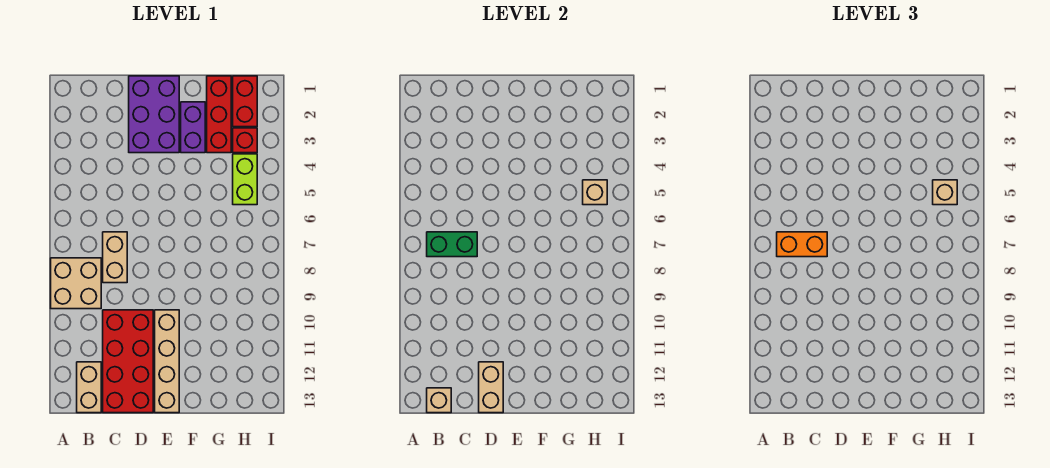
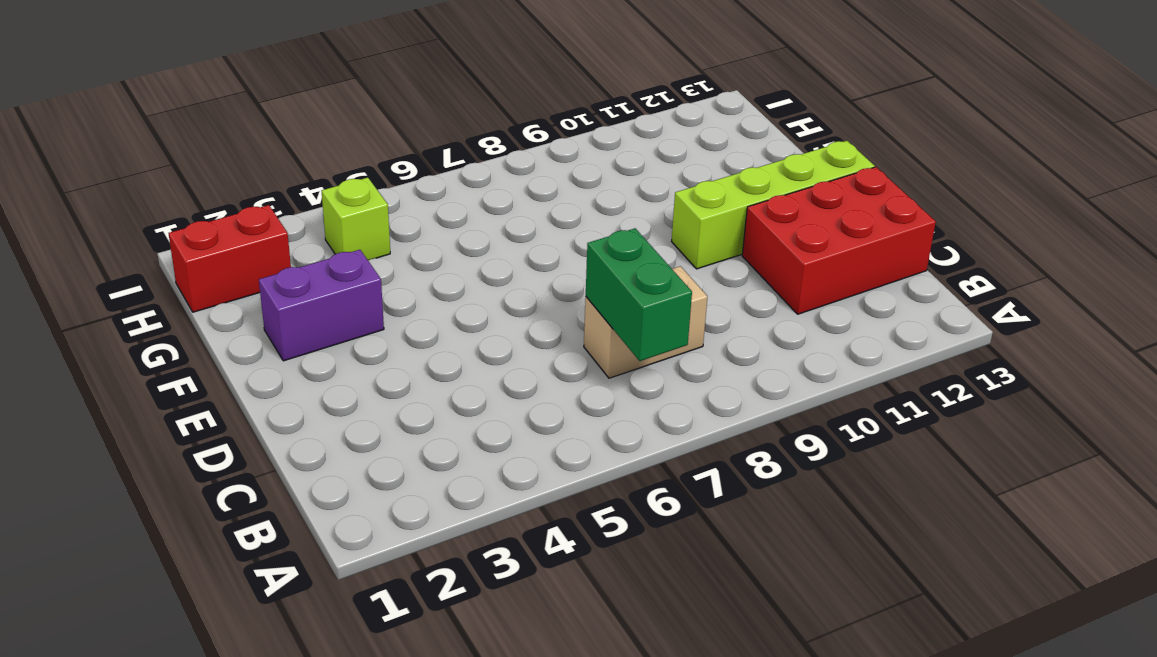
red 2x3 brick [742,167,936,314] -> red 2x4 brick [103,310,153,413]
lime 1x4 brick [672,141,875,269] -> tan 1x4 brick [155,310,179,413]
lime 1x1 brick [322,178,390,260] -> lime 1x2 brick [233,154,257,205]
none -> tan 2x2 brick [51,258,101,309]
none -> tan 1x2 brick [77,362,101,413]
none -> purple 2x3 brick [129,76,179,153]

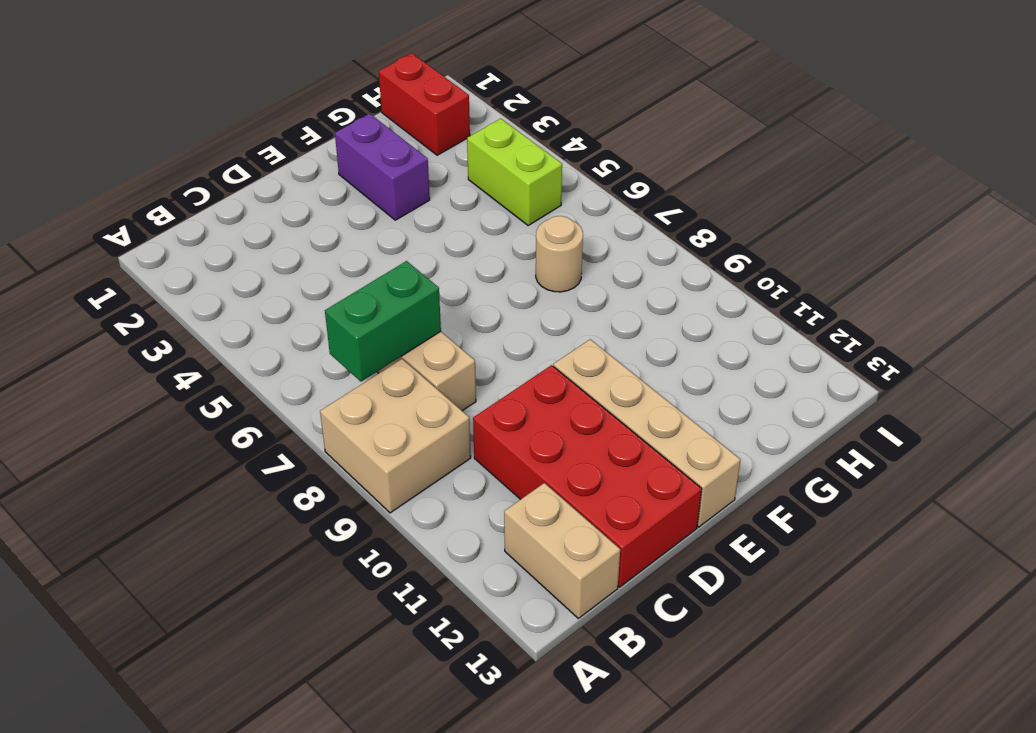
tan 1x1 round brick [536,216,583,292] -> none
none -> purple 2x3 brick [129,76,179,153]
none -> red 1x3 brick [207,76,231,153]
none -> red 1x1 brick [233,128,257,153]

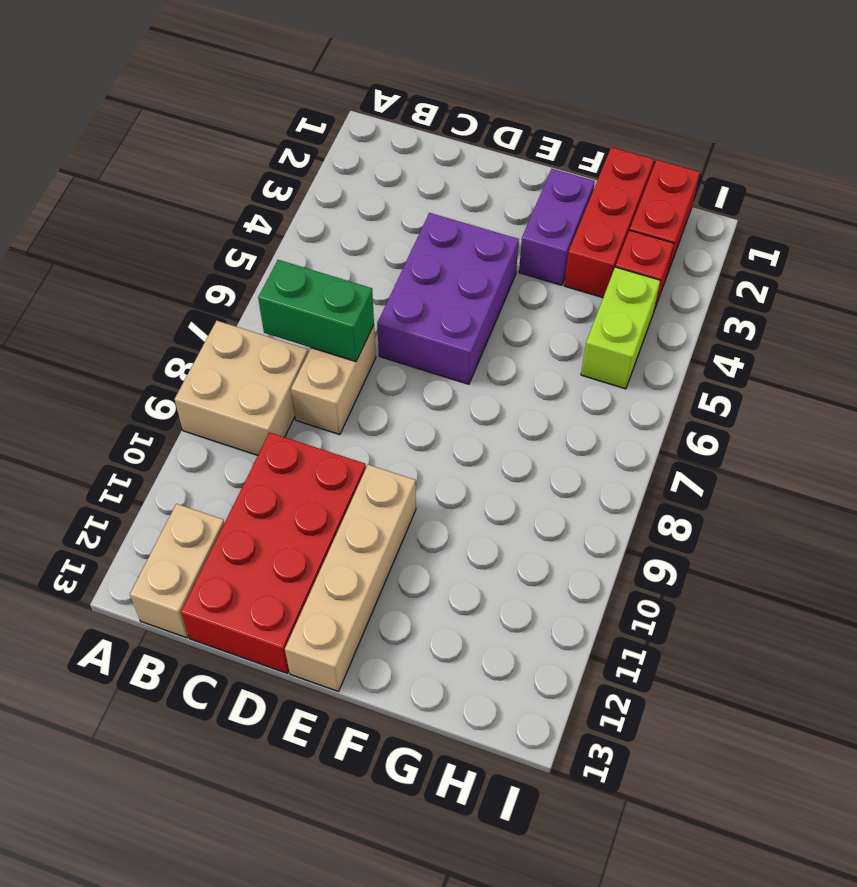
purple 2x3 brick [377,213,519,384] -> purple 2x3 brick moved to [129,76,179,153]
none -> tan 1x1 brick [427,388,451,413]
none -> tan 1x2 brick [479,362,503,413]
none -> tan 1x1 brick [583,180,607,205]

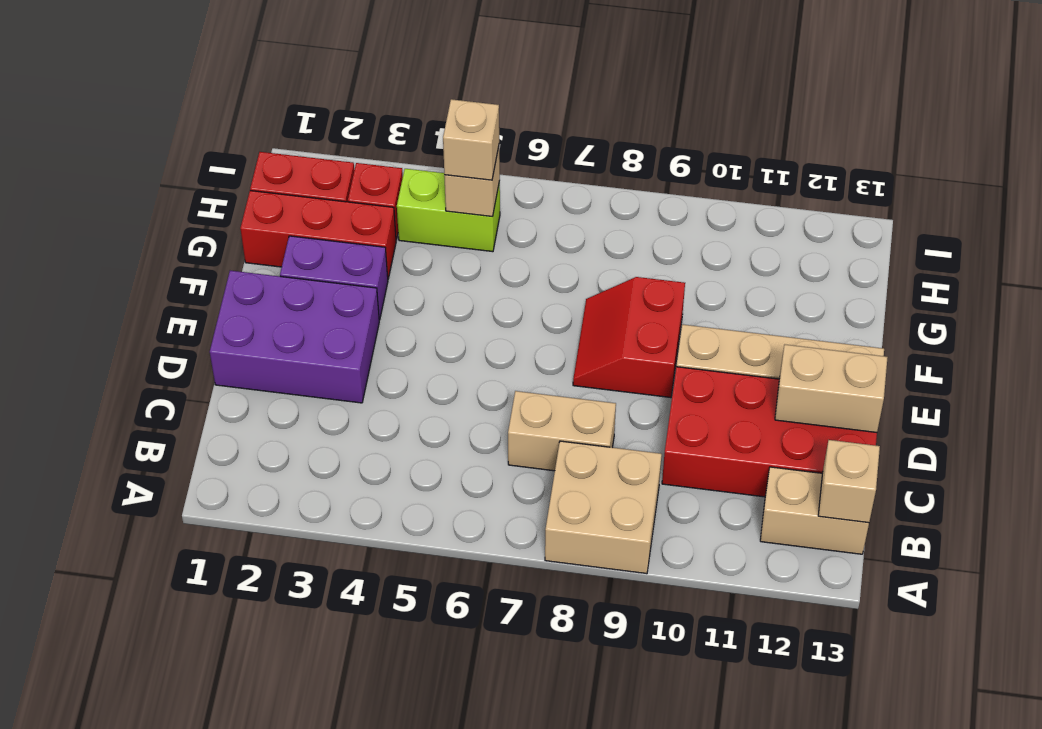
red 2x2 slope [573,277,685,398] -> none
none -> green 1x2 brick [427,232,477,257]
none -> orange 1x2 brick [777,232,827,257]

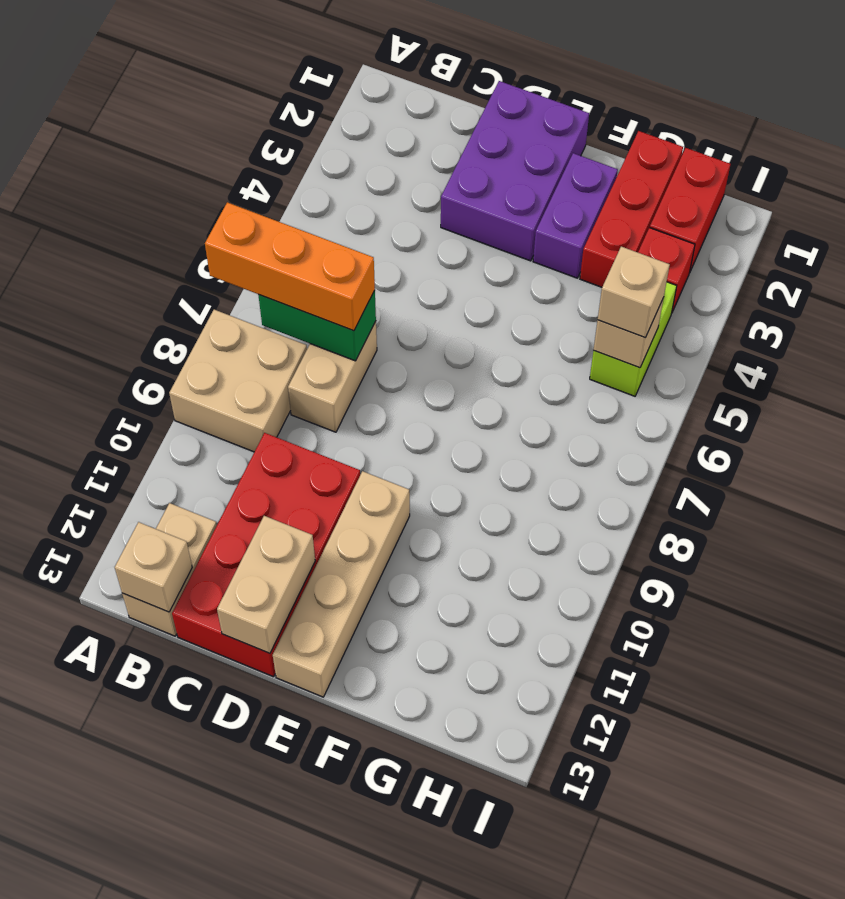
orange 1x3 brick [205,202,375,331] -> orange 1x2 brick [777,232,827,257]

